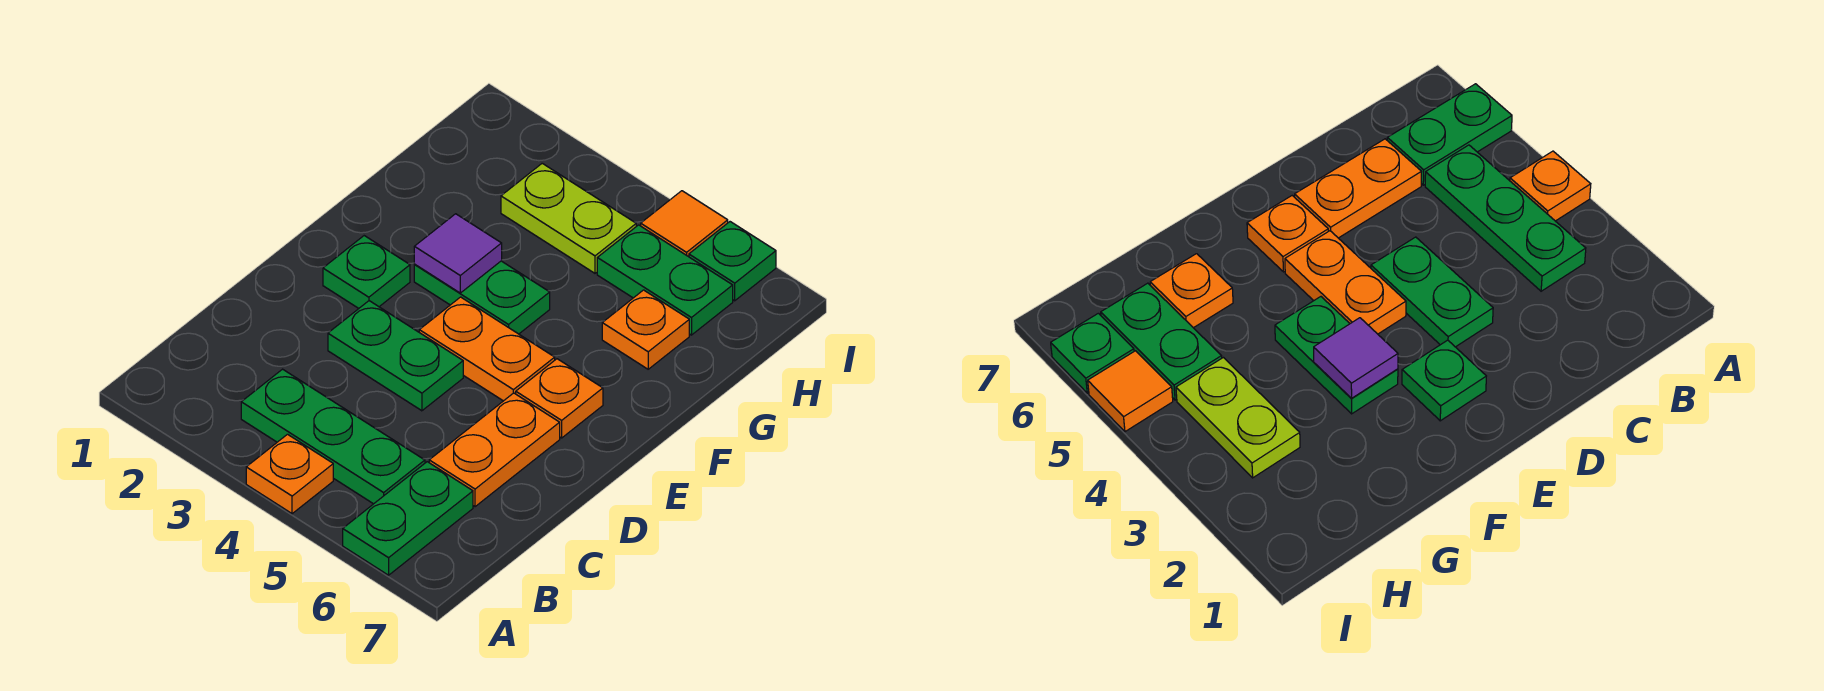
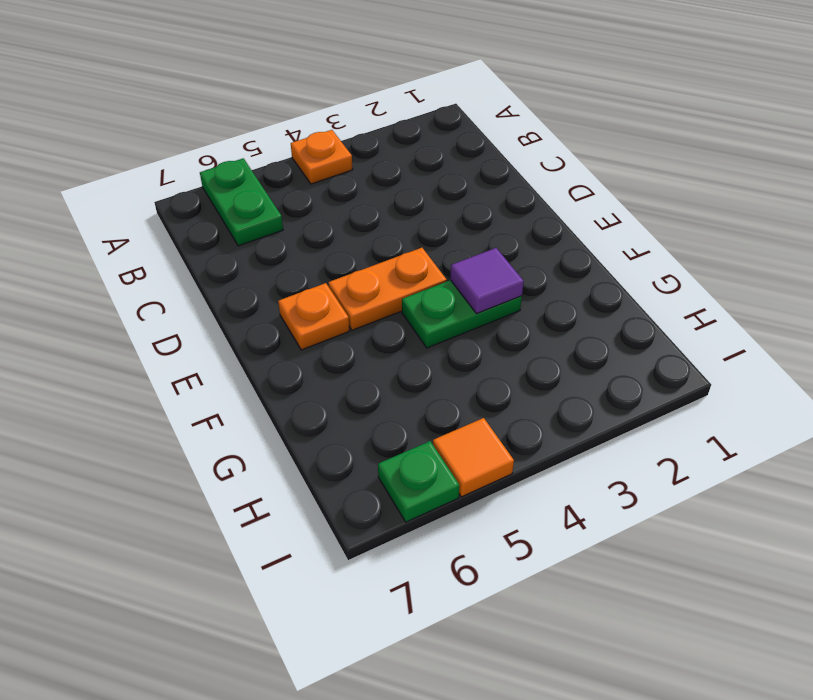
none -> green 1x3 plate [241,369,425,504]
none -> orange 1x2 plate [429,393,560,507]
none -> green 1x2 plate [328,301,463,411]

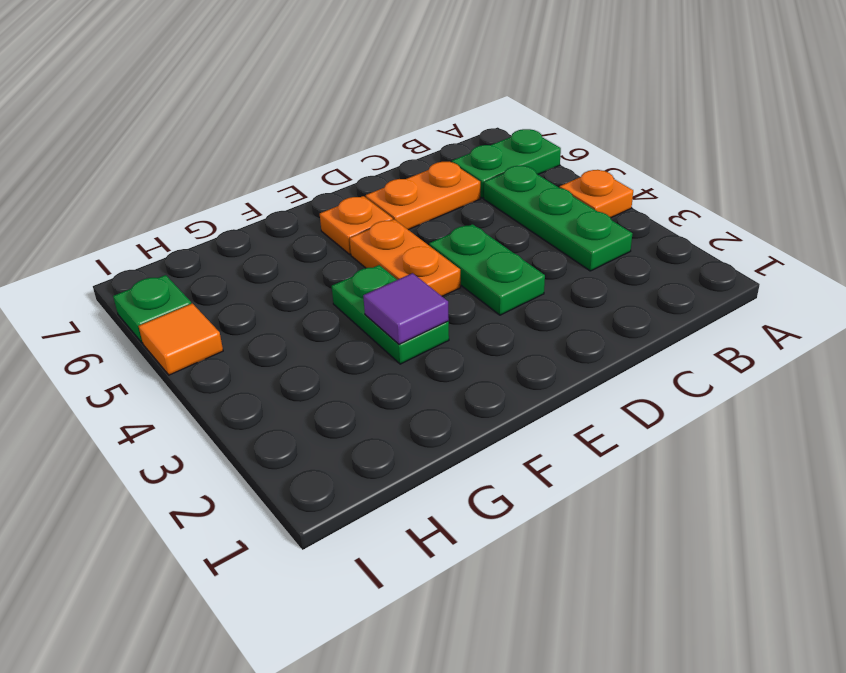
none -> green 1x1 plate [323,236,410,308]
none -> orange 1x1 plate [602,290,689,369]
none -> lime 1x2 plate [501,163,636,273]

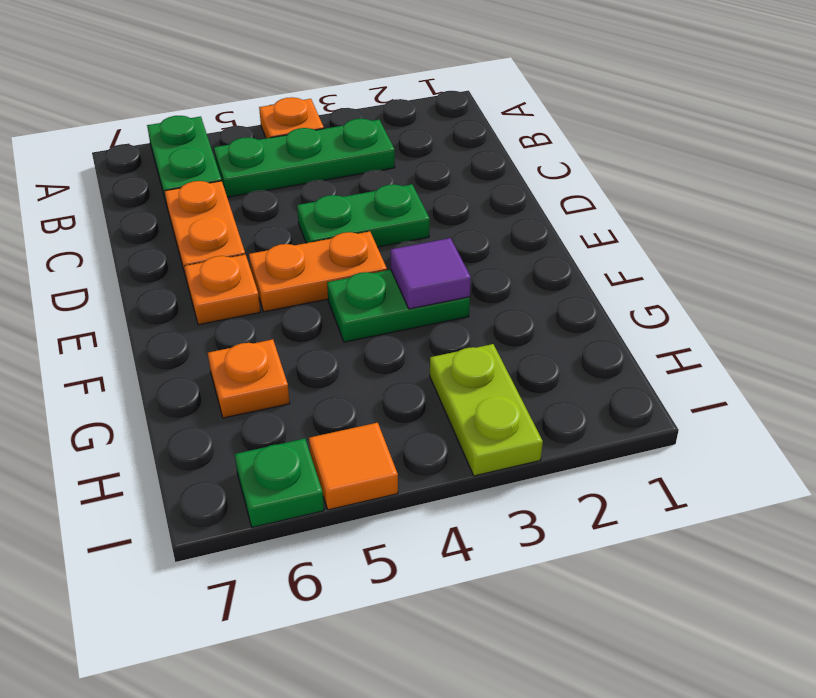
lime 1x2 plate [430,344,543,476] -> lime 1x2 plate turned to [501,163,636,273]
none -> green 1x1 plate [323,236,410,308]
none -> green 1x2 plate [597,225,733,335]

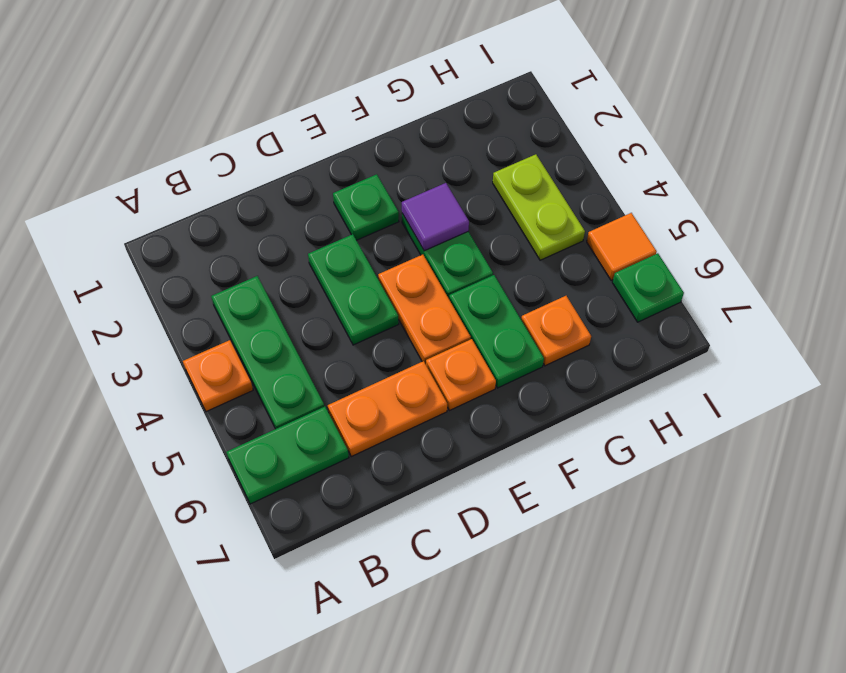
green 1x2 plate [449,275,544,388] -> green 1x2 plate moved to [597,225,733,335]

